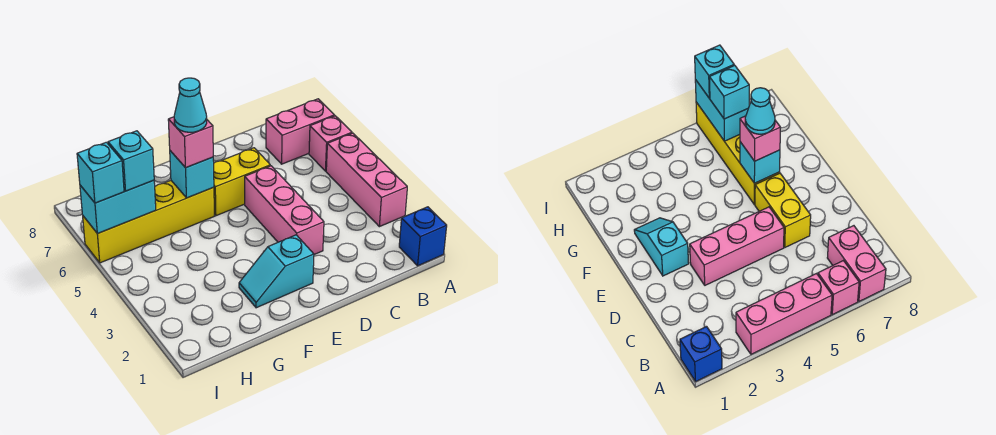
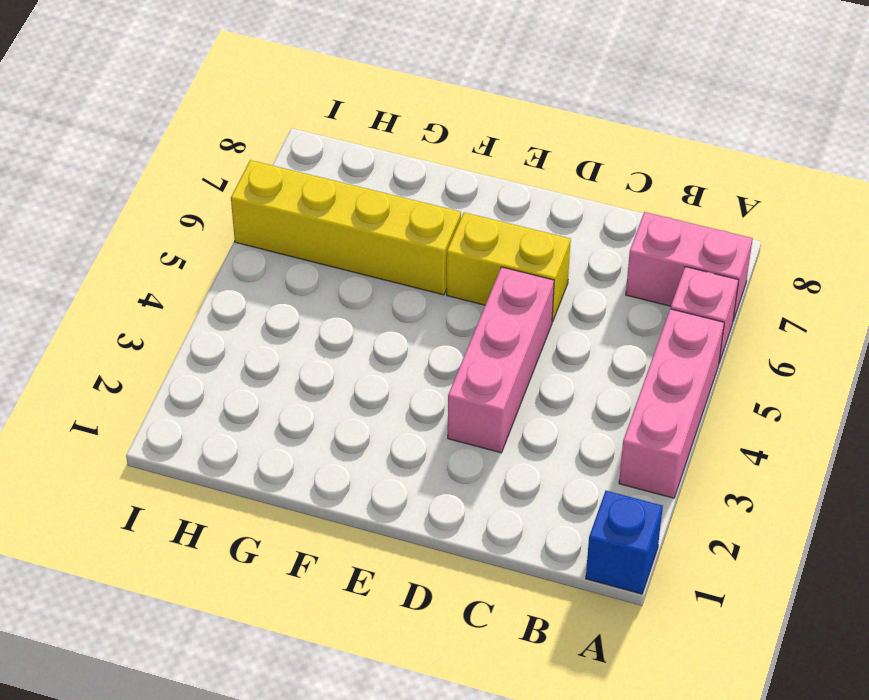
none -> cyan 1x2 slope [239,235,314,308]
none -> cyan 1x1 brick [170,151,214,198]
none -> cyan 1x2 brick [80,180,156,234]

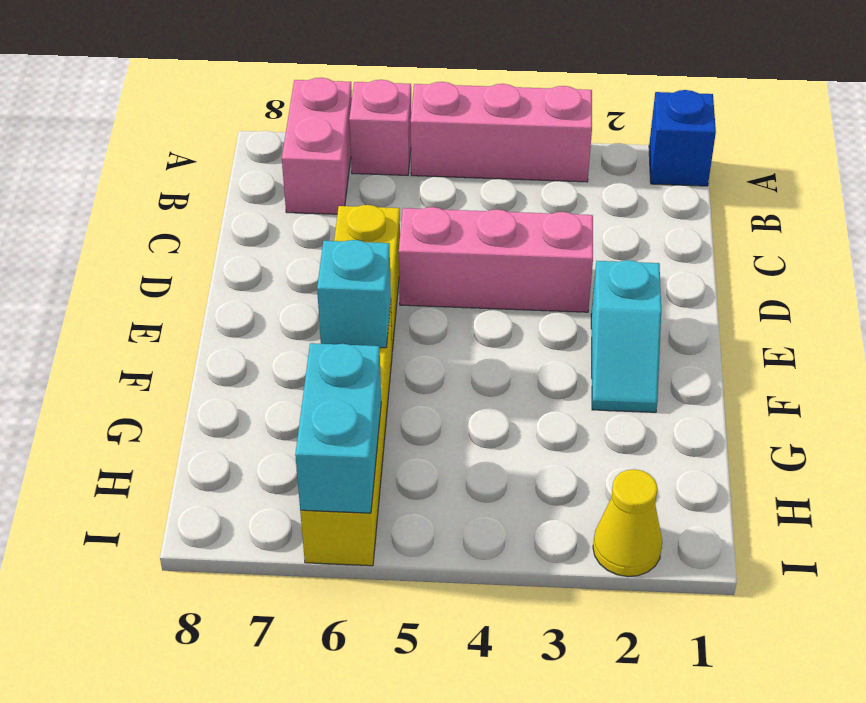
yellow 1x1 cone [593,469,662,577] -> none
none -> pink 1x1 brick [168,117,213,168]
none -> cyan 1x1 brick [108,131,154,191]
none -> cyan 1x1 brick [77,142,124,203]

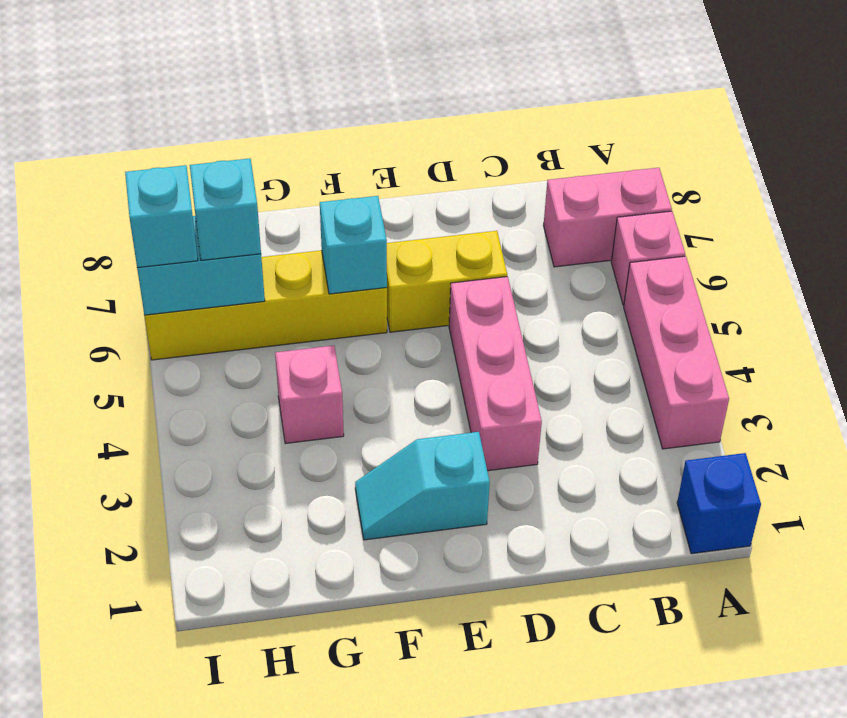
pink 1x1 brick [275,346,344,444] -> pink 1x1 brick moved to [168,117,213,168]
none -> cyan 1x1 cone [174,78,207,132]

